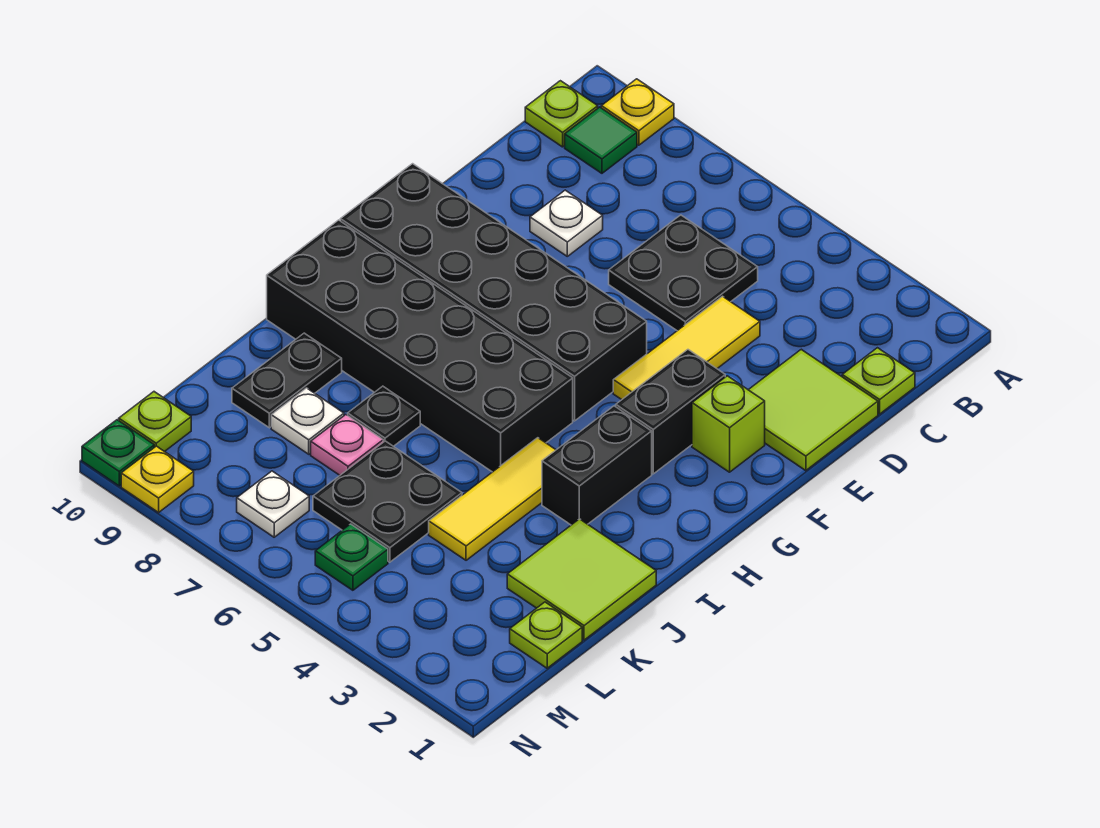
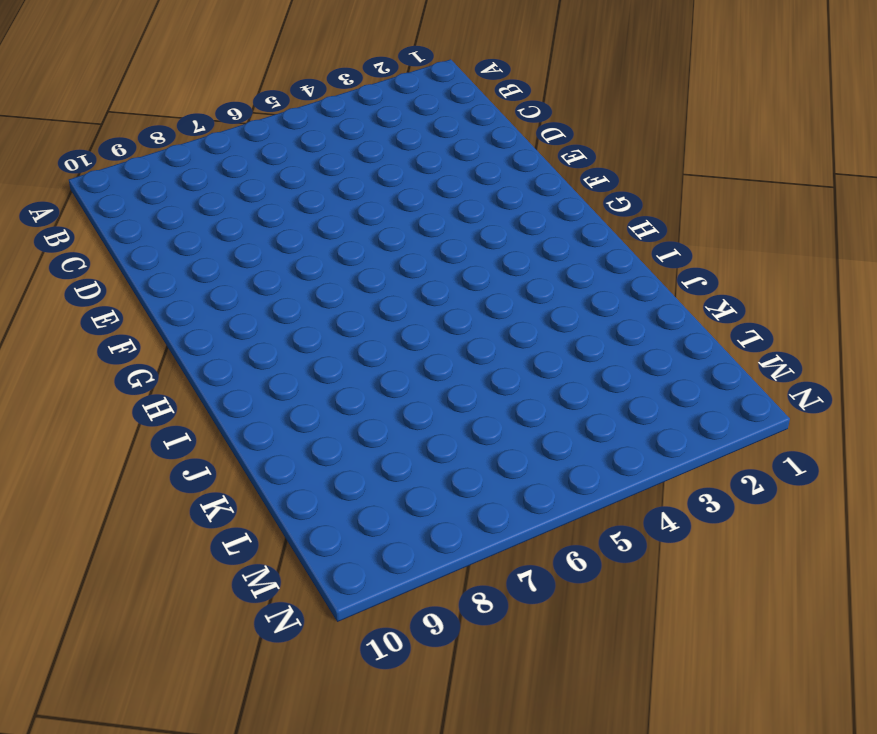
none -> yellow 1x1 plate [601,79,674,145]
none -> green 1x1 tile [565,107,637,173]
none -> lime 1x1 plate [525,81,598,147]

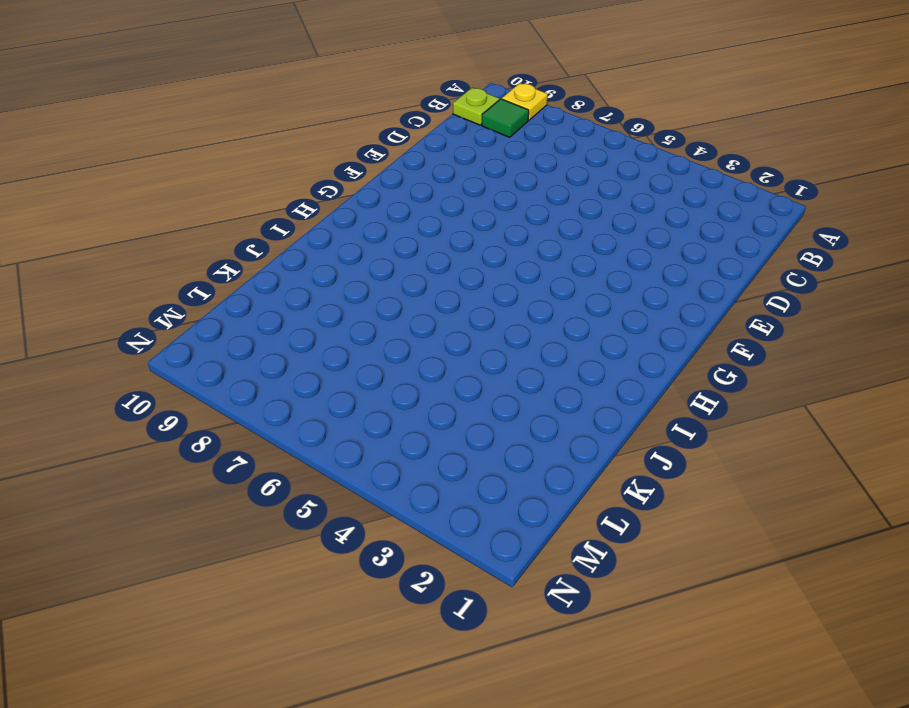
none -> lime 1x1 plate [842,348,915,414]
none -> black 2x2 plate [609,215,758,331]
none -> lime 2x2 tile [749,349,878,471]

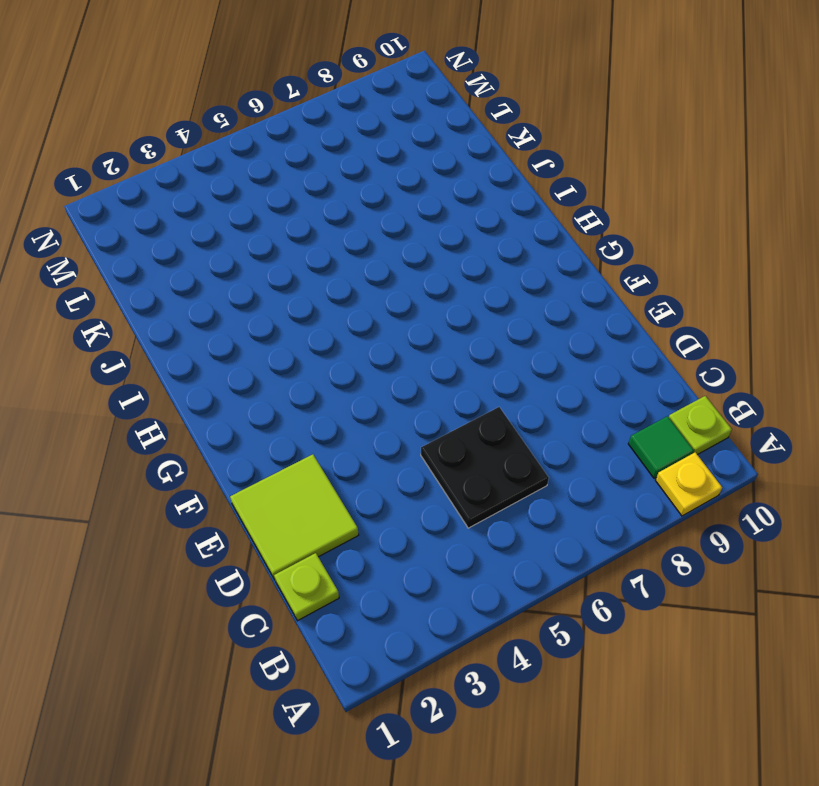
none -> yellow 1x3 tile [613,296,760,400]
none -> white 1x1 plate [530,190,603,256]
none -> lime 1x1 brick [692,376,765,472]

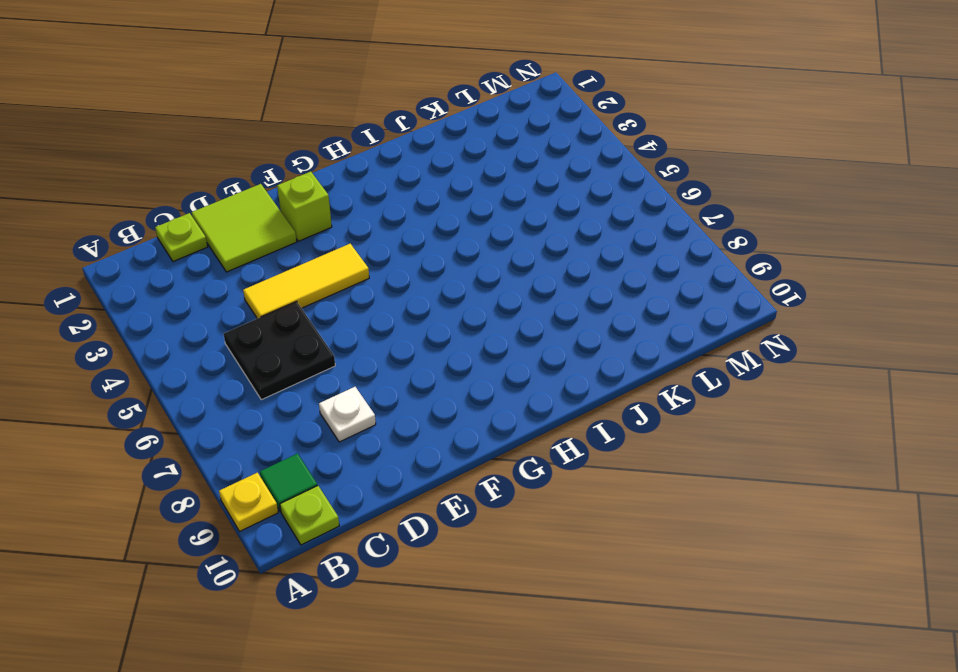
none -> black 1x2 brick [616,350,725,474]
none -> black 2x6 brick [340,164,647,421]
none -> black 1x2 brick [542,406,652,525]

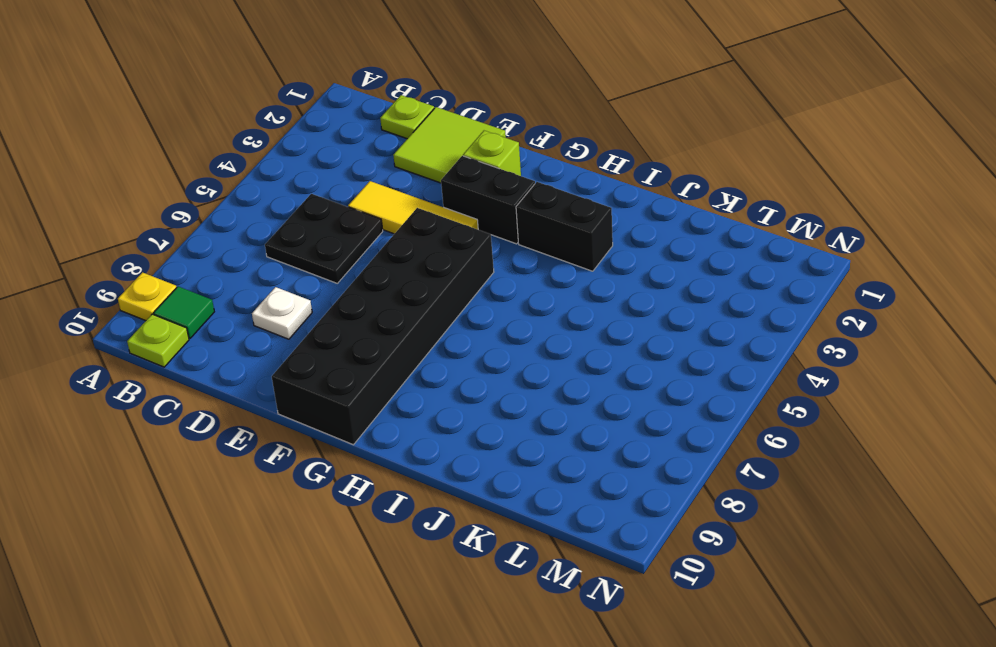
none -> black 2x6 brick [267,220,573,472]
none -> yellow 1x3 tile [429,438,556,560]
none -> lime 2x2 tile [507,519,656,640]

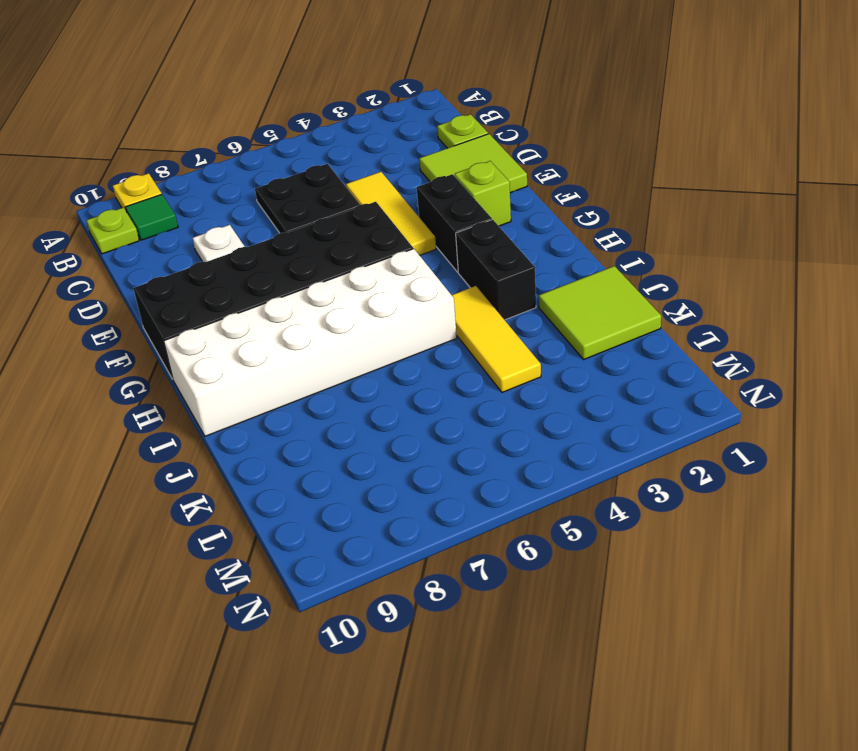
white 2x6 brick [164,249,457,436] -> black 2x6 brick [267,220,573,472]
none -> black 1x1 plate [348,386,420,446]
none -> black 1x2 plate [232,333,342,428]
none -> black 2x2 plate [313,441,462,562]

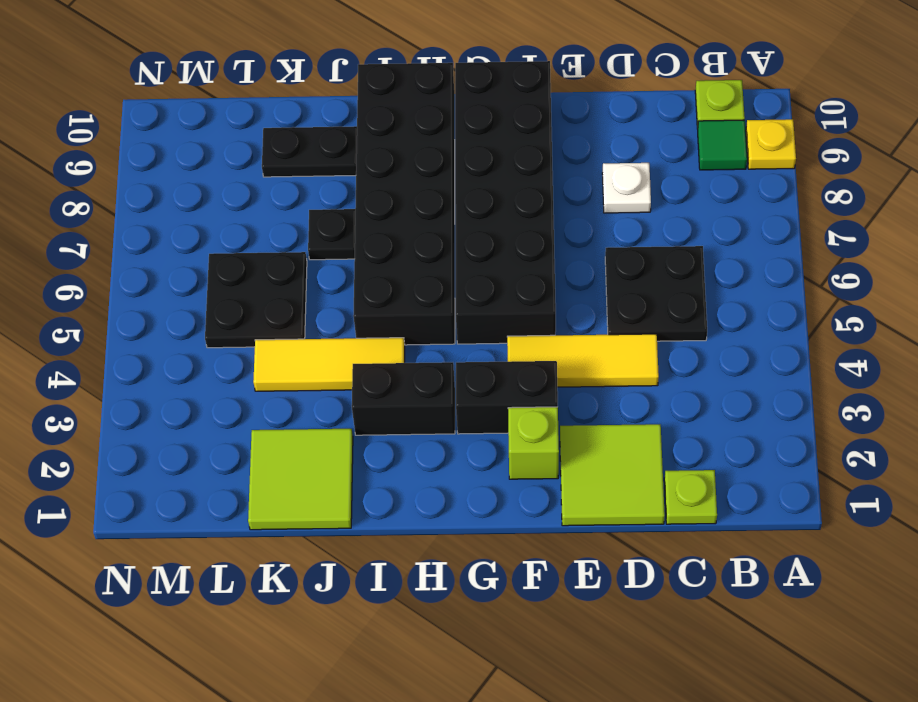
none -> pink 1x1 plate [311,415,383,475]
none -> white 1x1 plate [271,388,344,454]
none -> lime 1x1 plate [510,602,582,668]

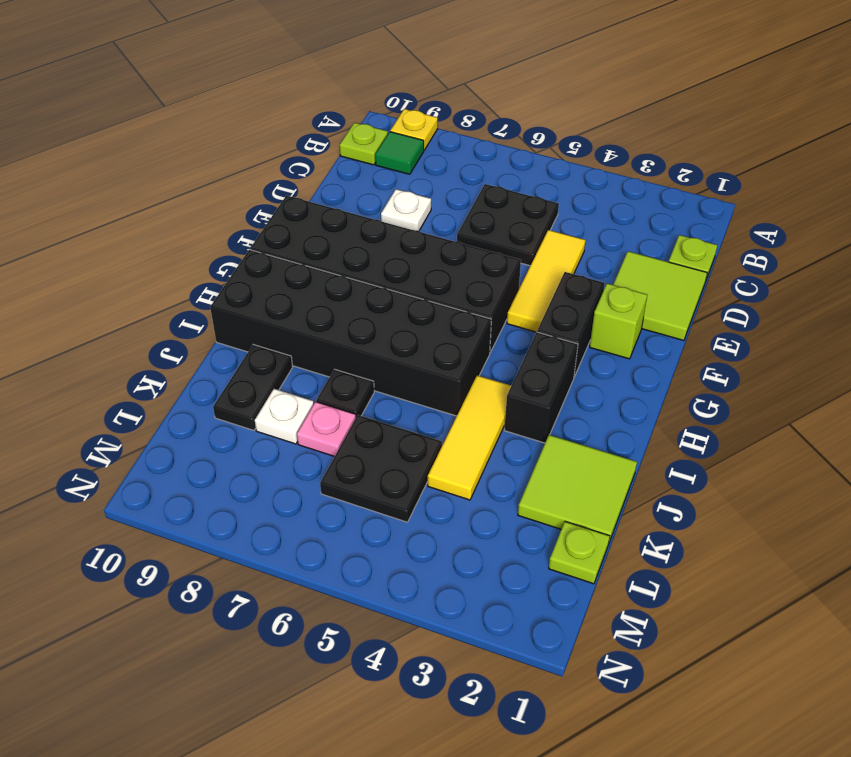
none -> green 1x1 plate [315,524,388,590]
none -> white 1x1 plate [237,471,309,537]
none -> lime 1x1 plate [119,392,191,452]

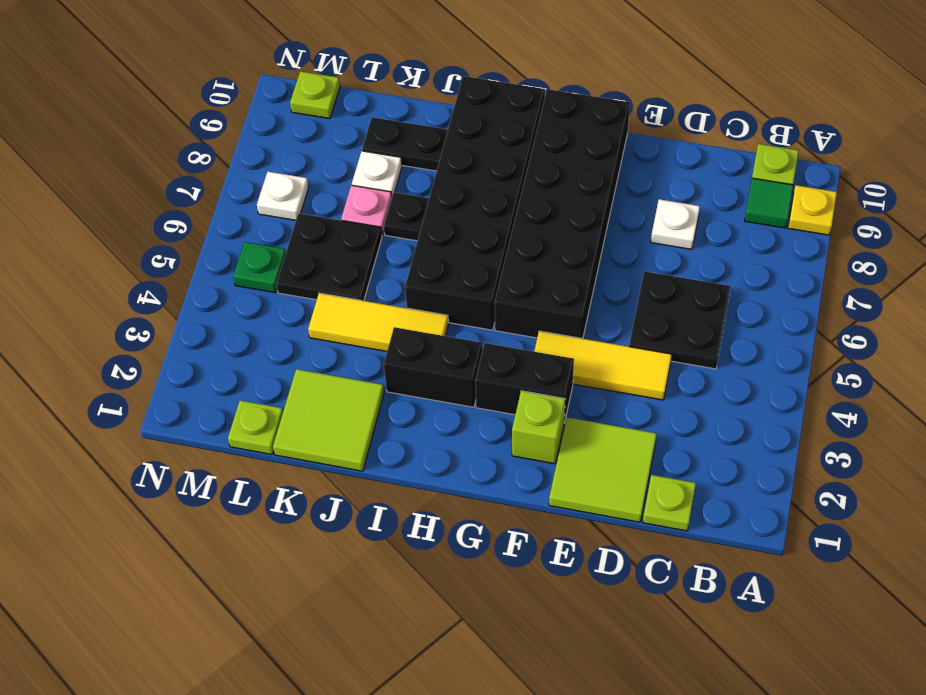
none -> yellow 1x1 plate [121,446,194,512]
none -> green 1x1 plate [82,420,154,486]

